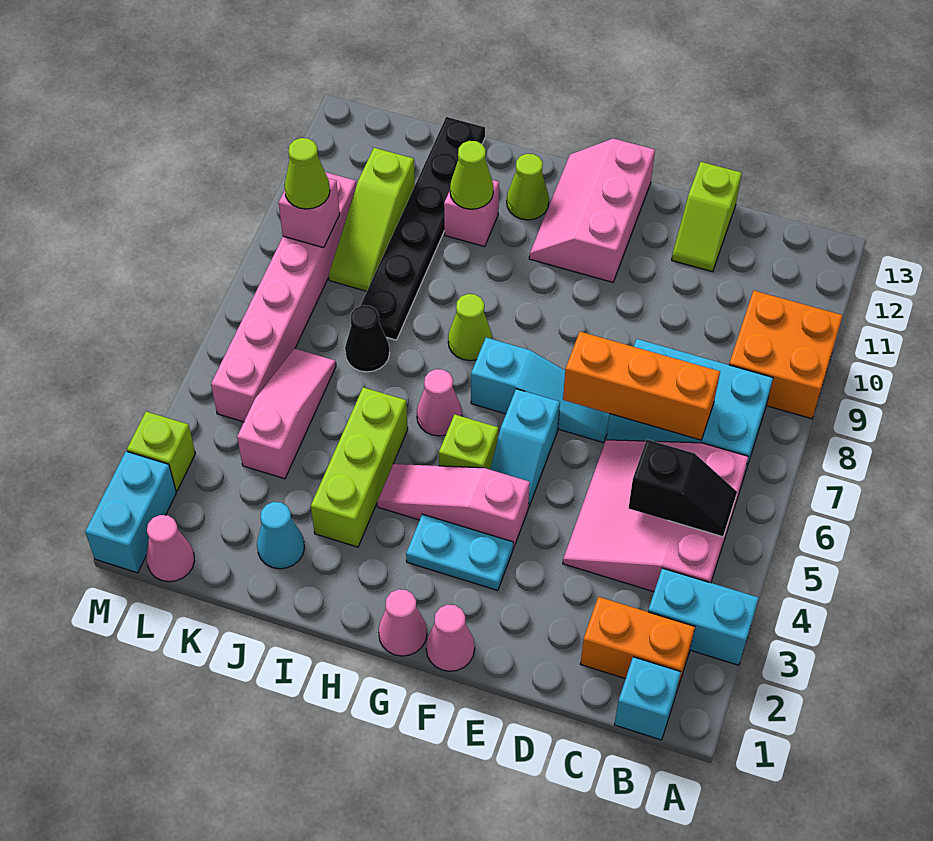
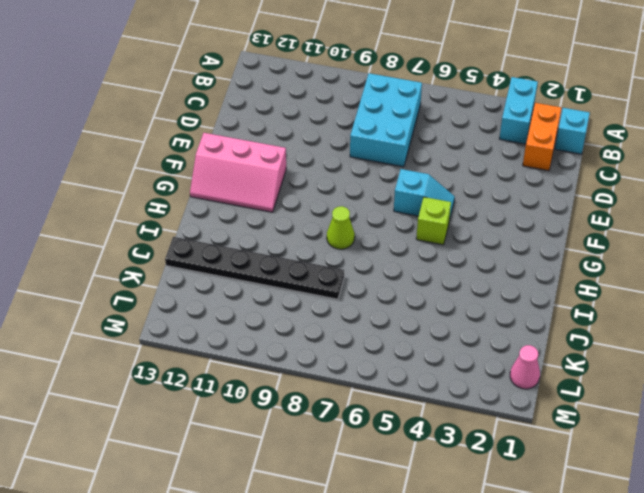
none -> orange 2x2 brick [729,291,843,419]
none -> pink 3x3 slope [563,440,749,592]
none -> lime 1x2 slope [672,162,742,272]
none -> cyan 1x3 slope [471,338,609,443]

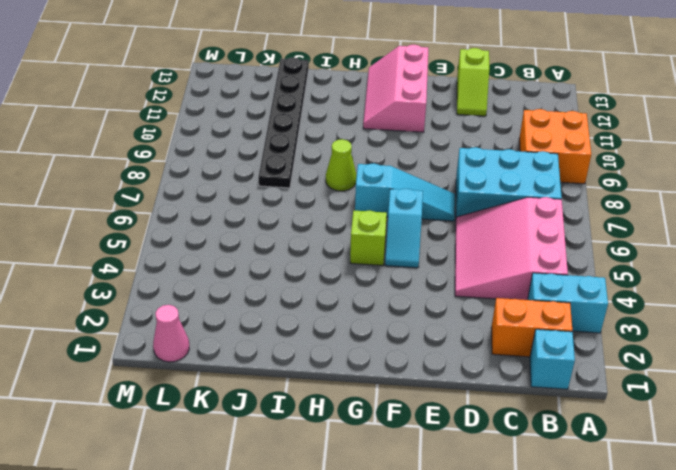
none -> pink 1x1 cone [426,605,475,671]
none -> cyan 1x2 plate [406,514,513,591]
none -> pink 1x3 slope [377,464,530,548]
none -> pink 1x1 cone [379,589,427,656]

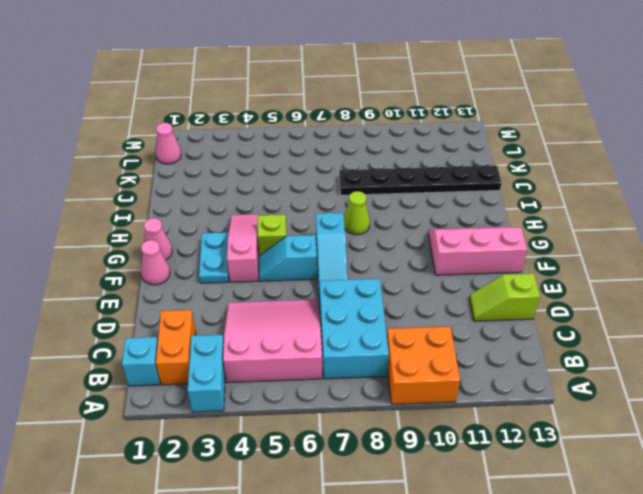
none -> pink 1x1 cone [417,369,462,436]
none -> lime 1x1 cone [507,154,549,220]
none -> lime 1x3 brick [311,387,408,547]
none -> pink 1x1 brick [444,180,499,247]

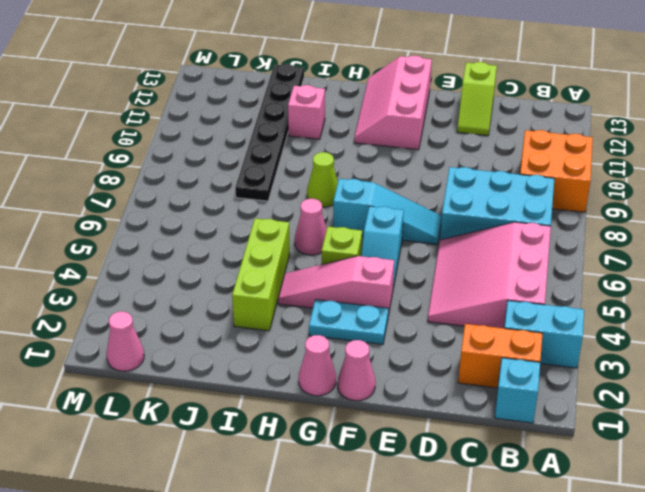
none -> lime 1x1 cone [507,154,549,220]
none -> cyan 1x1 cone [257,502,304,569]
none -> black 1x1 cone [345,305,390,372]
none -> pink 1x3 slope [237,348,336,479]

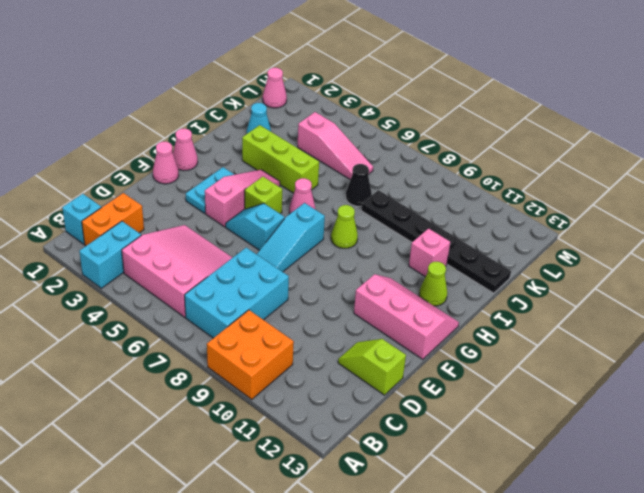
none -> lime 1x3 slope [329,148,415,291]
none -> pink 1x6 brick [211,172,356,422]
none -> cyan 1x2 brick [85,451,176,573]
none -> lime 1x1 brick [127,412,195,491]

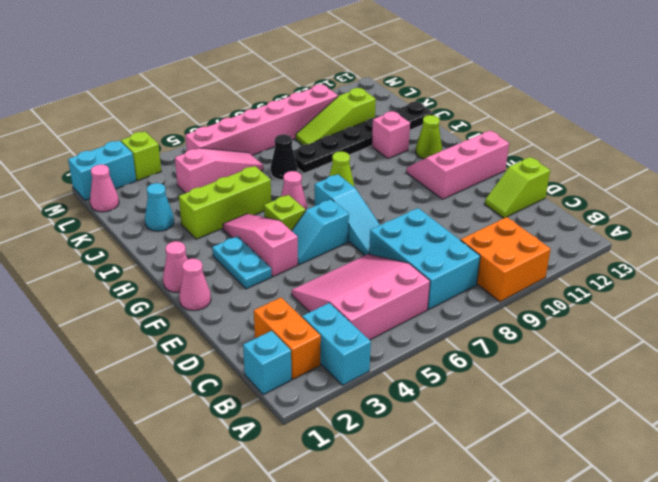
none -> black 1x2 slope [629,439,737,537]
none -> orange 1x3 brick [563,332,720,440]
none -> lime 1x1 cone [450,141,493,209]
none -> pink 1x1 brick [278,178,340,248]

